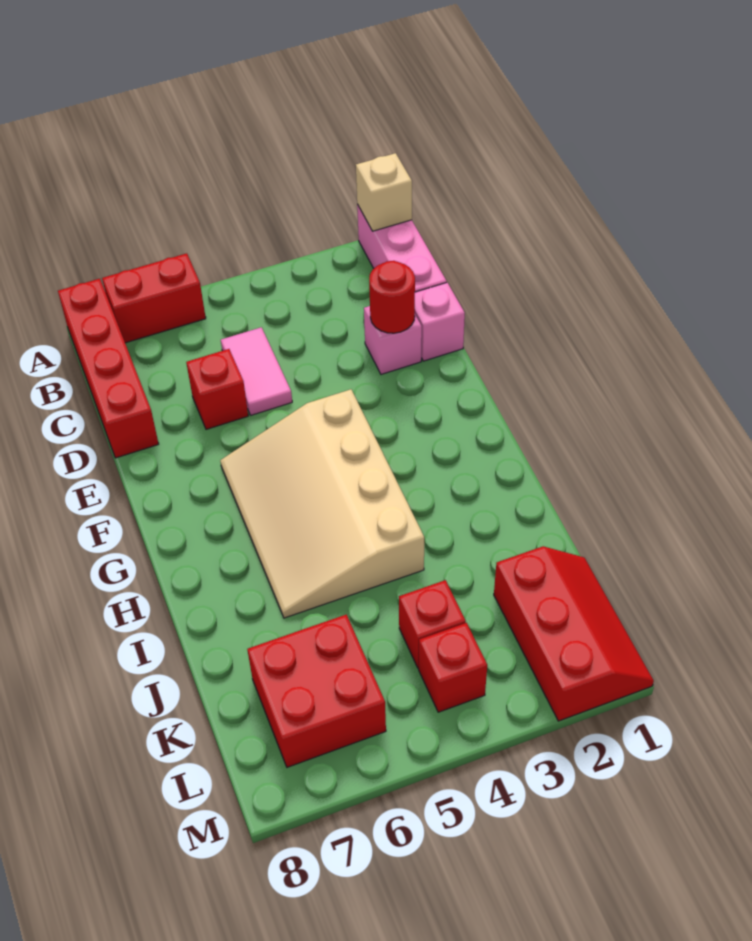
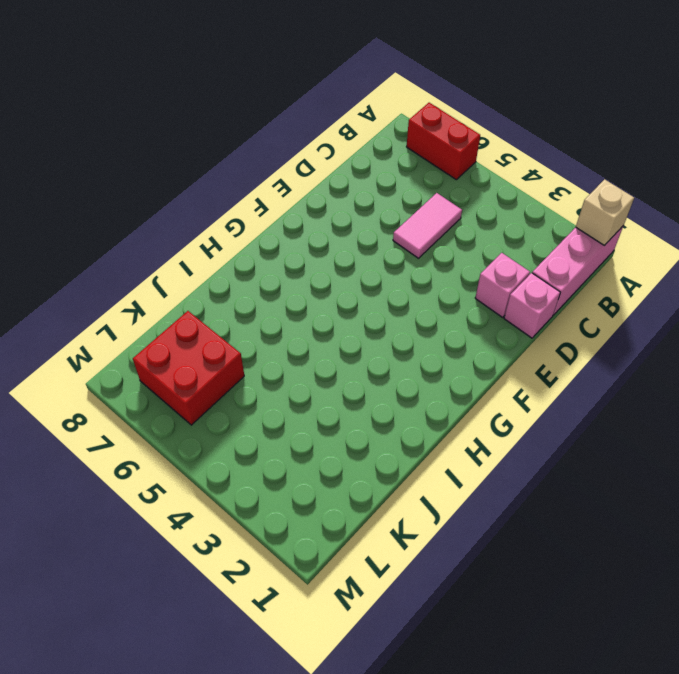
none -> red 1x4 brick [58,279,159,458]
none -> red 1x1 brick [186,349,248,429]
none -> tan 3x4 slope [220,389,424,618]

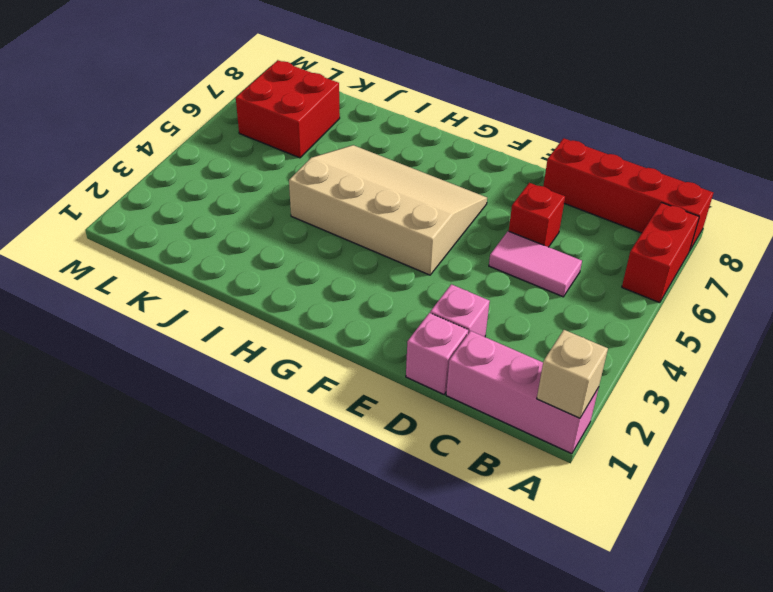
none -> red 2x3 slope [494,546,654,721]
none -> red 1x1 brick [399,580,466,668]
none -> red 1x1 brick [419,623,487,712]

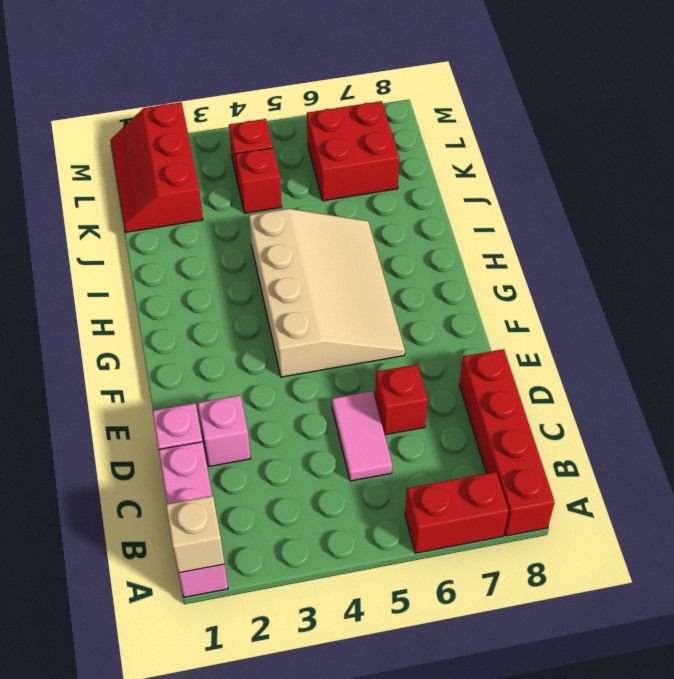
none -> red 1x1 round brick [369,261,415,333]

